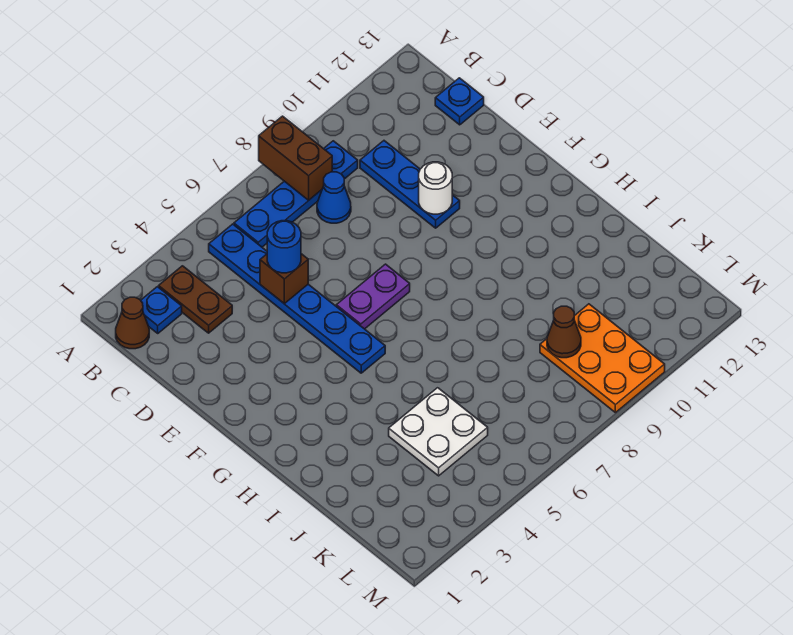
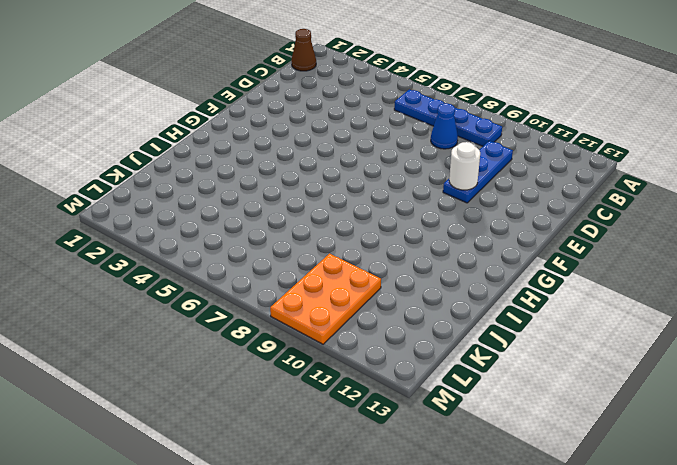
none -> blue 1x1 plate [141,287,182,333]
none -> brown 1x2 plate [159,266,232,333]
none -> blue 1x6 plate [209,224,385,373]

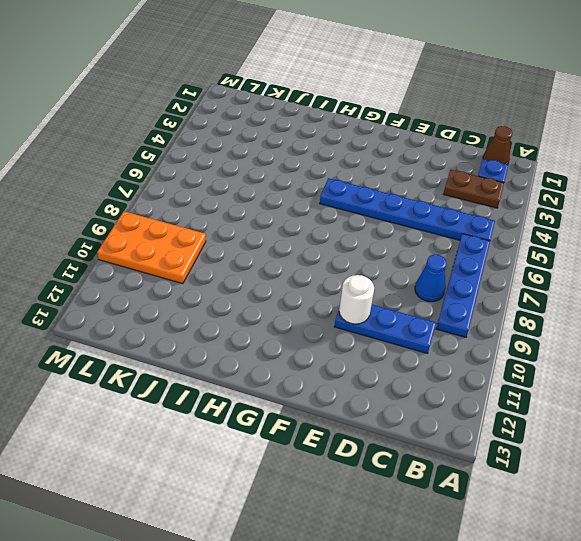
none -> blue 1x1 plate [435,78,484,125]
none -> purple 1x2 plate [336,264,410,329]
none -> white 2x2 plate [389,388,488,476]

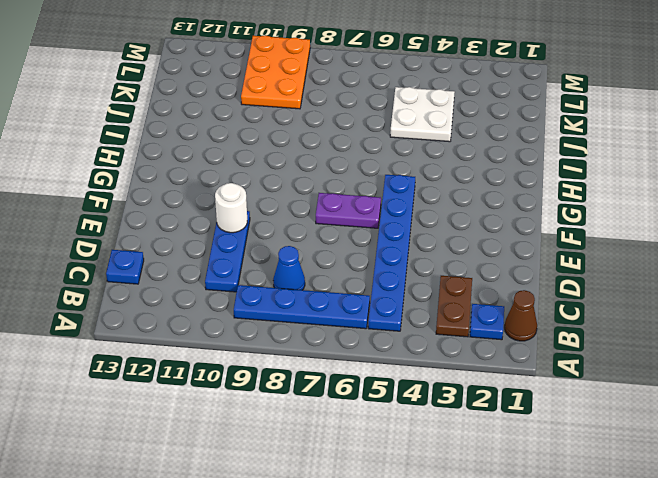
none -> brown 1x2 brick [259,116,332,200]
none -> brown 1x1 brick [260,254,308,304]
none -> brown 1x1 cone [547,306,581,358]

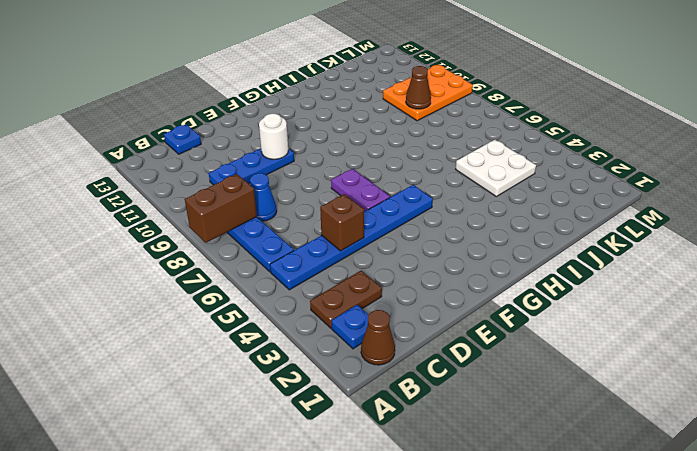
none -> blue 1x1 round brick [267,221,301,273]

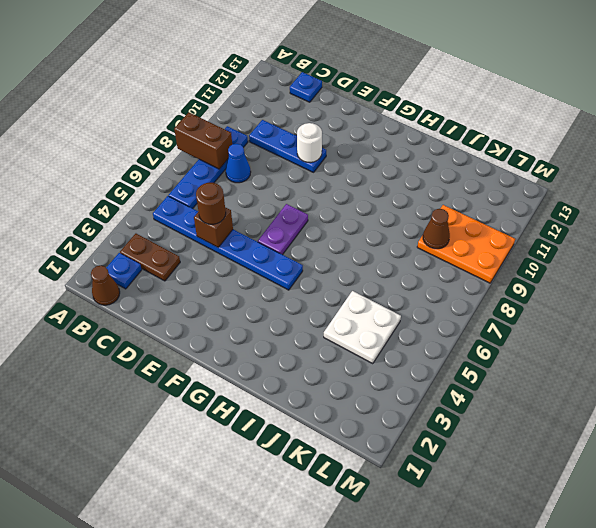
brown 1x1 round brick [196,183,226,224] -> blue 1x1 round brick [267,221,301,273]

